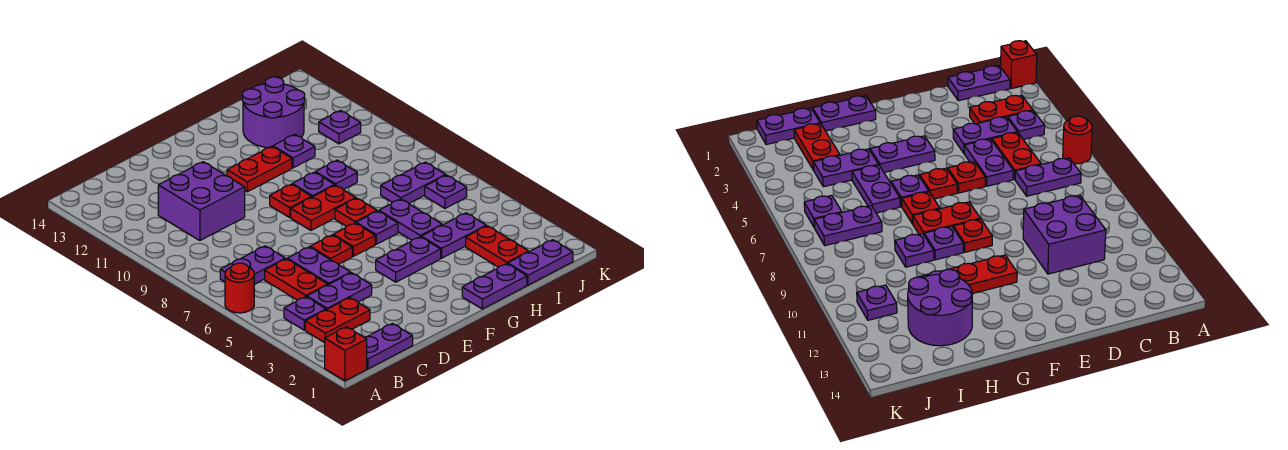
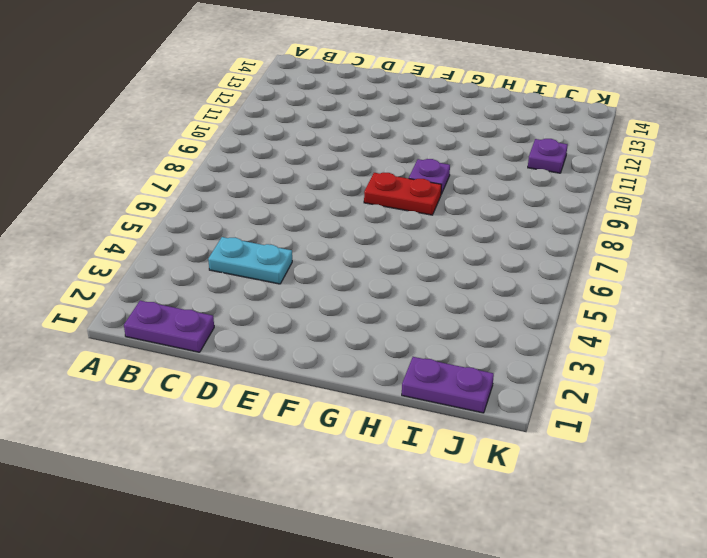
cyan 1x2 plate [208,237,292,284] -> purple 1x2 plate [307,273,372,310]
none -> red 1x1 brick [325,327,367,381]
none -> red 1x1 round brick [225,263,254,313]
none -> red 1x2 plate [305,298,370,343]
none -> purple 1x1 plate [284,297,326,330]

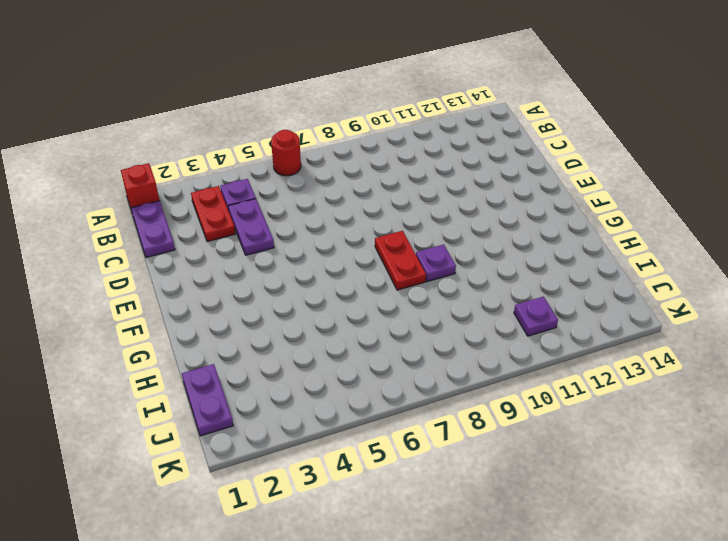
none -> purple 1x2 plate [220,246,285,284]
none -> red 1x2 plate [265,259,328,300]
none -> purple 2x2 brick [158,162,245,241]
none -> purple 1x2 plate [287,247,351,285]

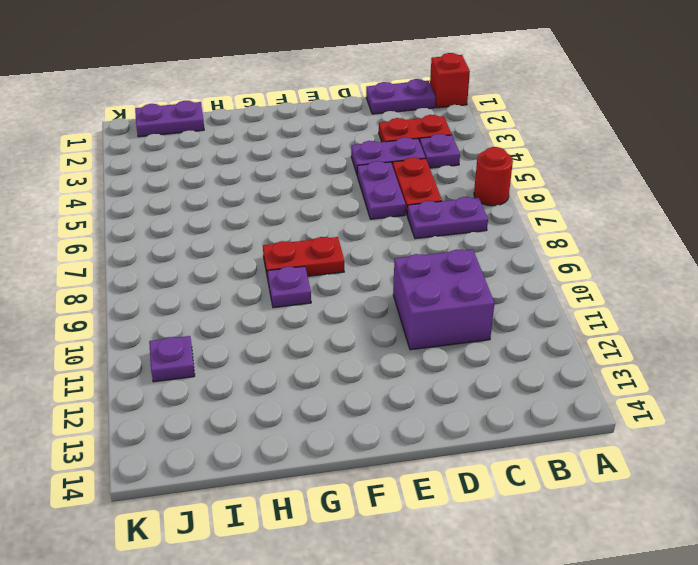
none -> red 1x1 plate [310,235,352,264]
none -> purple 1x2 plate [376,237,441,282]
none -> red 1x1 plate [333,223,375,256]
none -> red 1x1 plate [270,184,312,217]

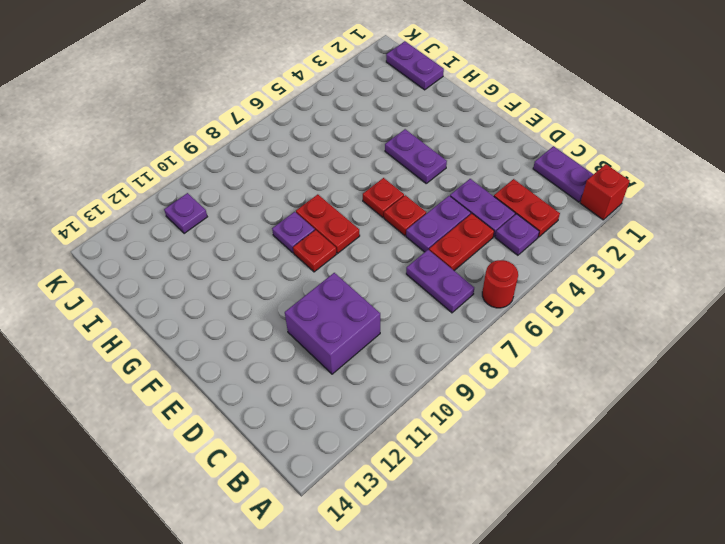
none -> red 1x2 plate [227,146,292,192]
none -> purple 1x2 plate [462,264,527,309]
none -> purple 1x1 plate [356,211,398,244]
none -> red 1x1 plate [335,198,377,226]

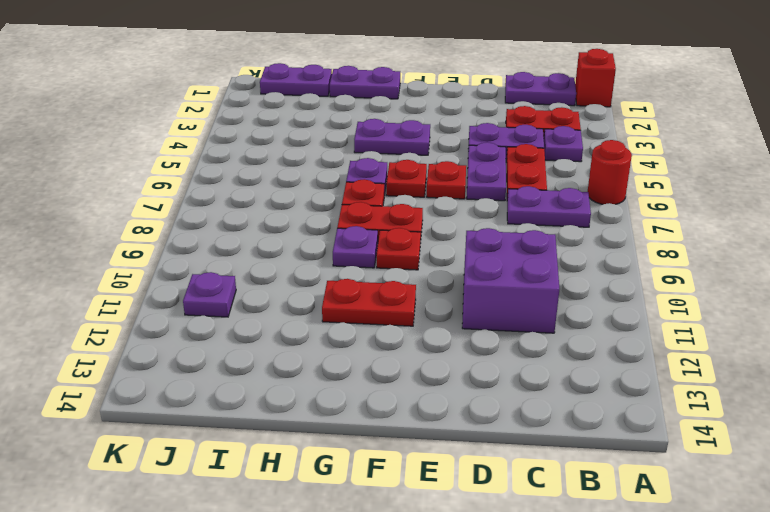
none -> purple 1x2 plate [421,213,486,258]
none -> purple 1x2 plate [379,199,442,240]
none -> purple 1x1 plate [315,160,357,190]
none -> purple 1x1 plate [273,134,315,168]

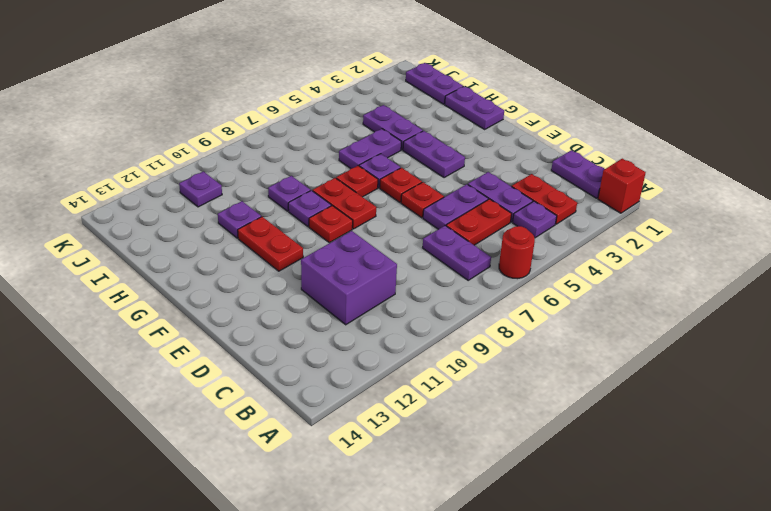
none -> purple 2x2 round brick [242,77,305,148]
none -> red 1x2 plate [466,226,529,267]
none -> purple 1x2 plate [381,162,446,203]
none -> purple 1x1 plate [425,175,467,208]

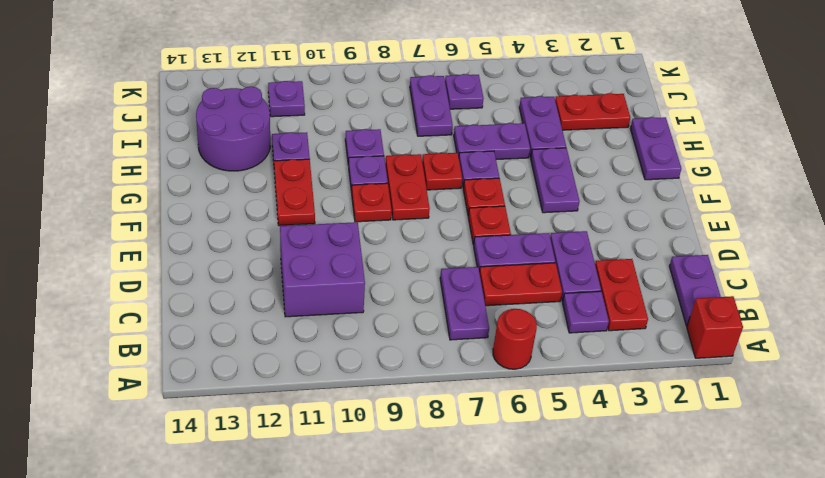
none -> purple 1x2 plate [508,240,573,285]

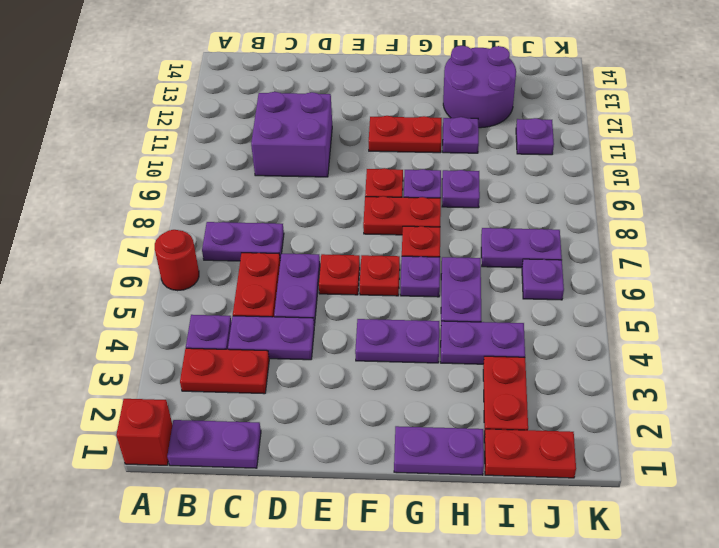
red 1x2 plate [484,429,576,478] -> purple 1x2 plate [508,240,573,285]

